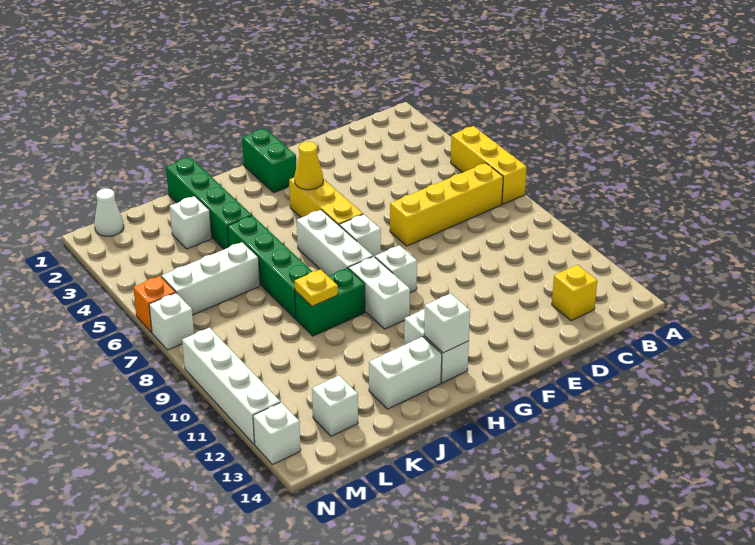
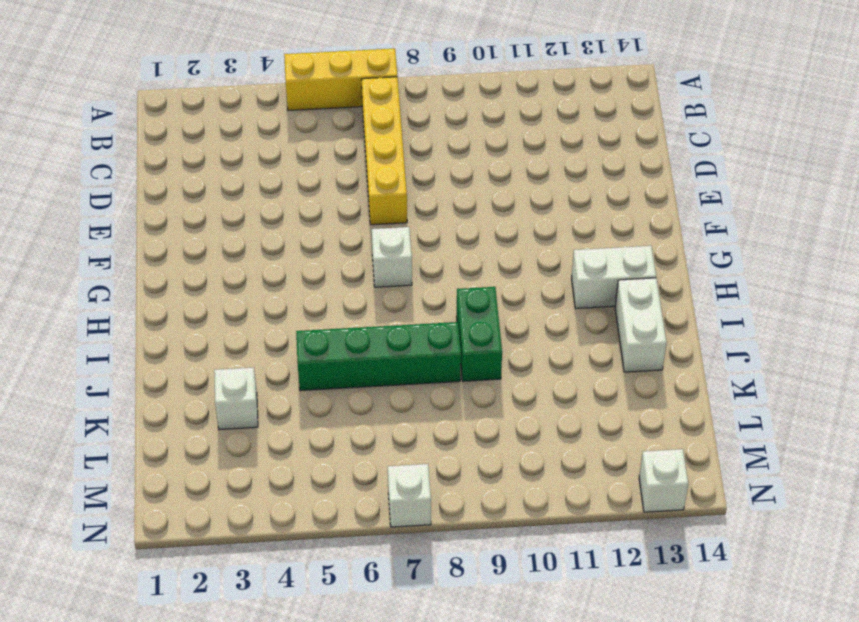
none -> yellow 1x1 brick [552,265,597,321]
none -> green 1x2 brick [242,129,296,193]
none -> yellow 1x3 brick [289,177,363,226]

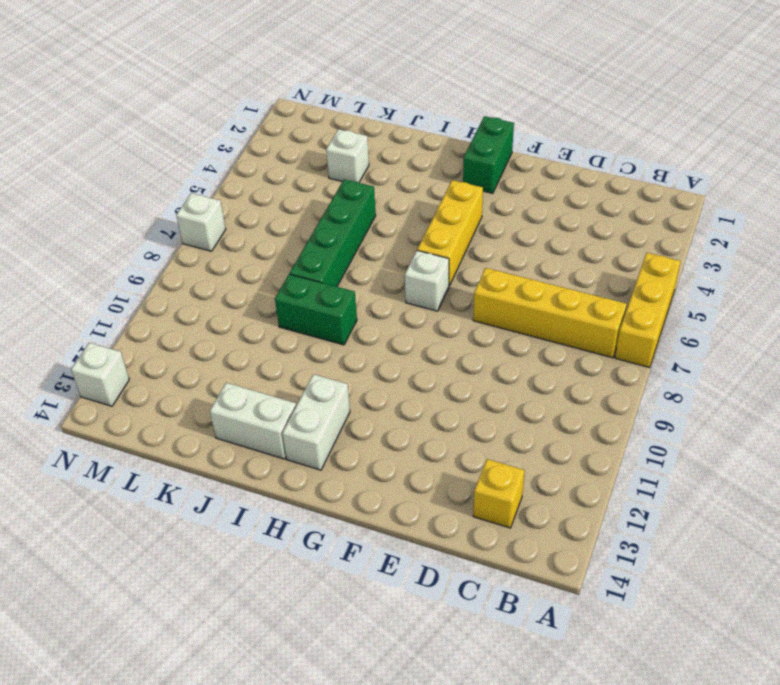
none -> white 1x1 brick [375,245,417,292]
none -> white 1x3 brick [297,210,373,276]
none -> white 1x2 brick [349,256,410,329]

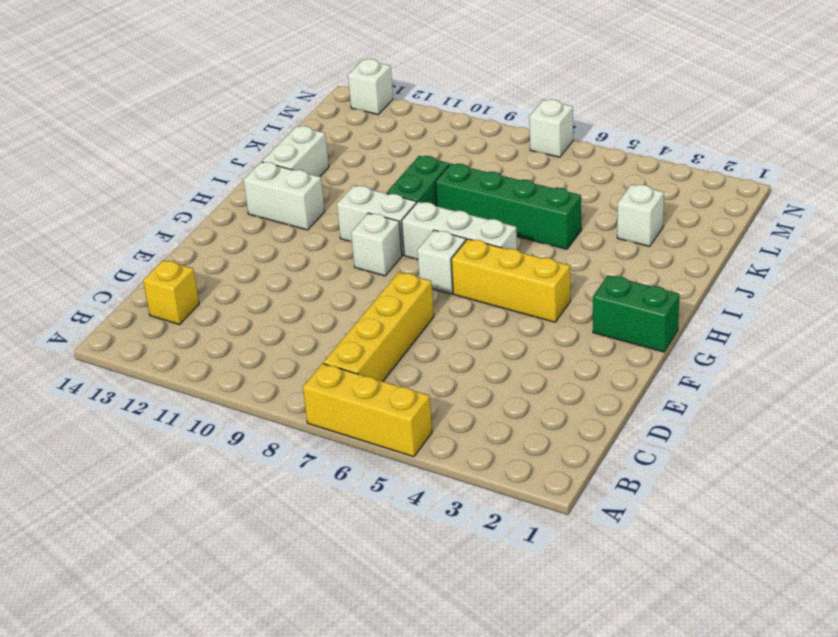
none -> green 1x4 brick [166,157,252,249]
none -> white 1x3 brick [162,242,260,315]
none -> white 1x1 brick [312,375,358,436]

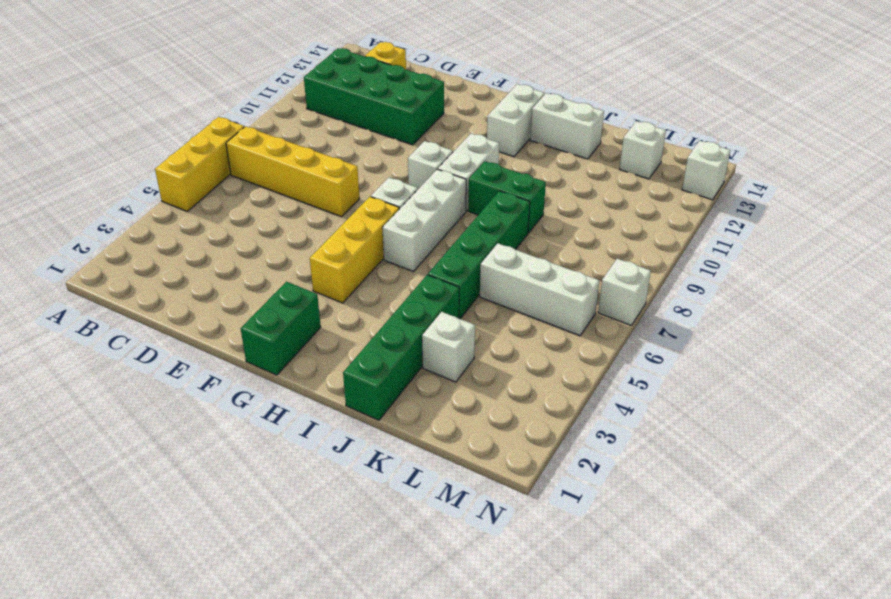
green 2x4 brick [304,48,444,145] -> none
none -> white 1x1 cone [95,188,124,236]
none -> orange 1x1 brick [133,276,176,332]
none -> white 1x4 brick [182,328,280,444]

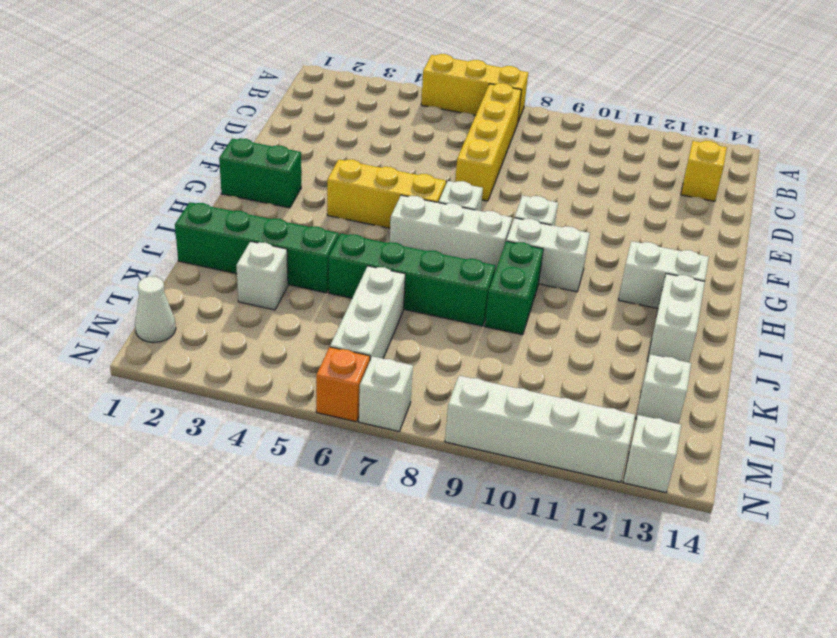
none -> yellow 1x1 cone [294,141,323,190]
none -> white 1x1 brick [424,293,470,353]
none -> yellow 1x1 plate [295,269,338,306]

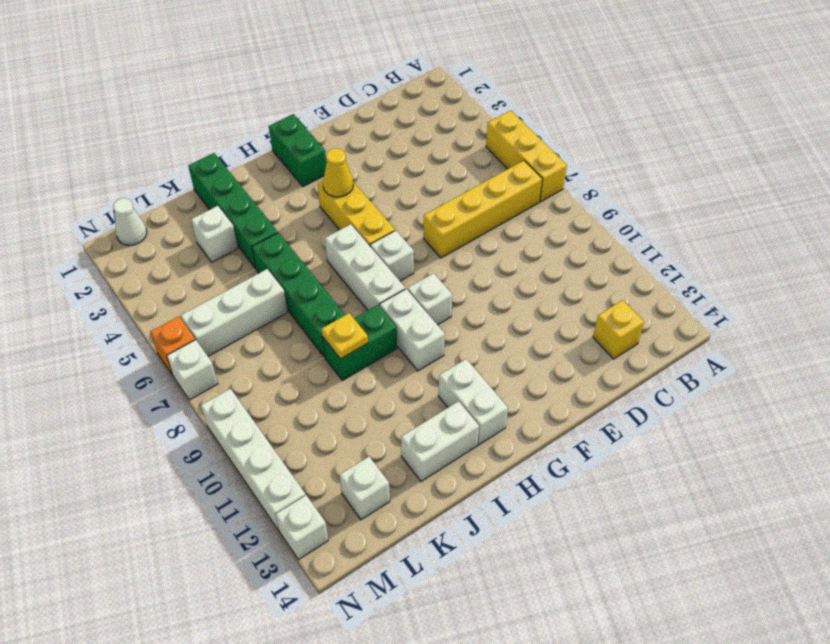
none -> white 1x1 brick [424,293,470,353]

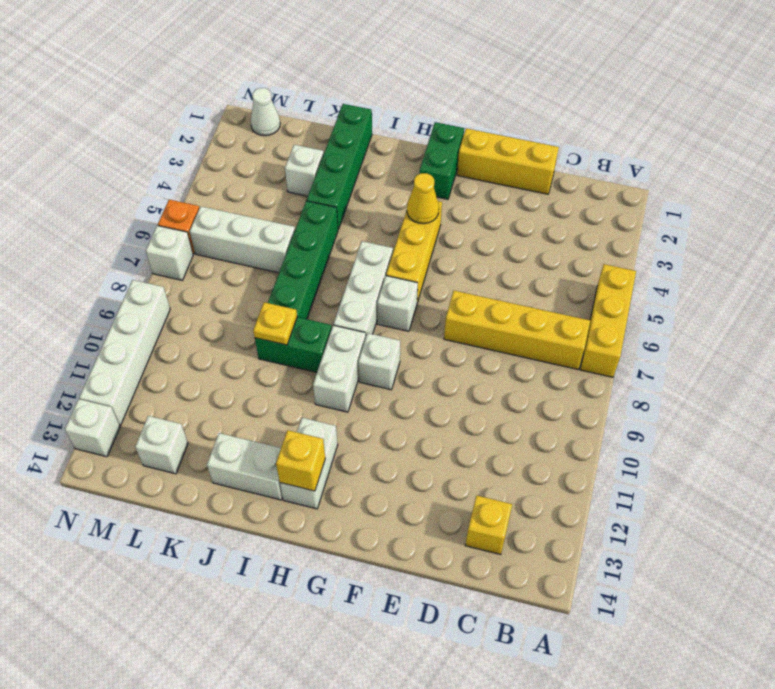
yellow 1x3 brick [457,128,559,194] -> none
yellow 1x1 brick [276,430,325,491] -> white 1x1 brick [424,293,470,353]

